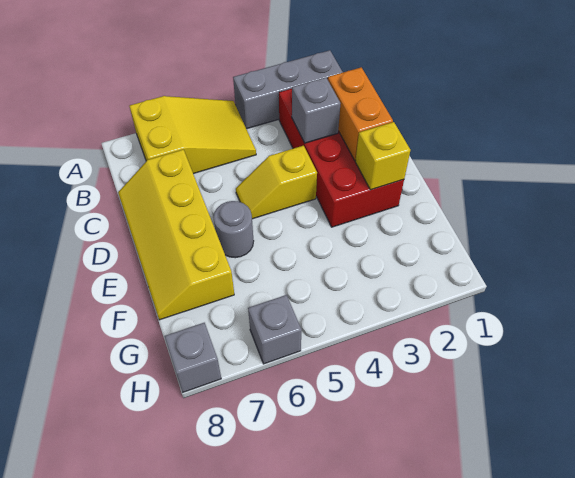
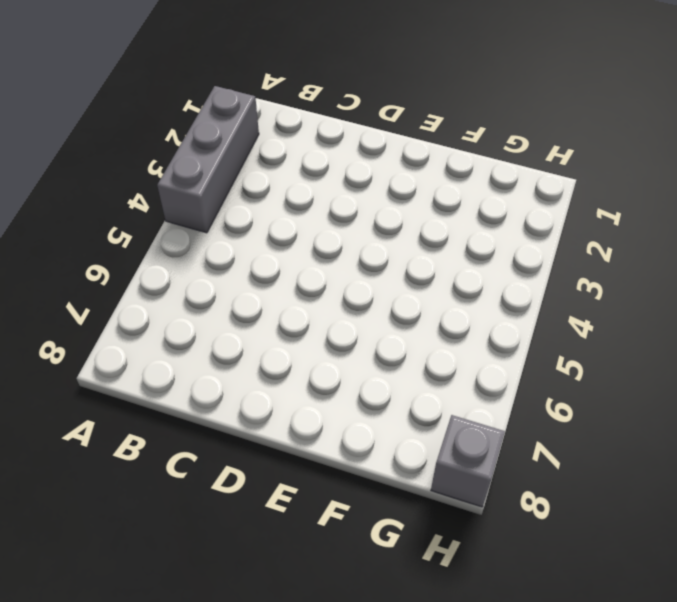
none -> yellow 2x3 slope [129,96,256,174]
none -> red 2x4 brick [279,78,404,227]

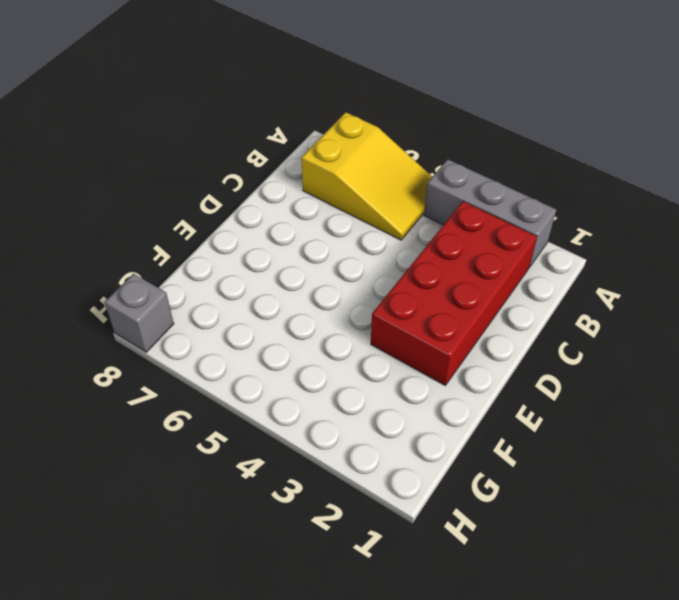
none -> yellow 2x4 slope [118,150,234,320]
none -> yellow 1x2 slope [236,146,317,219]

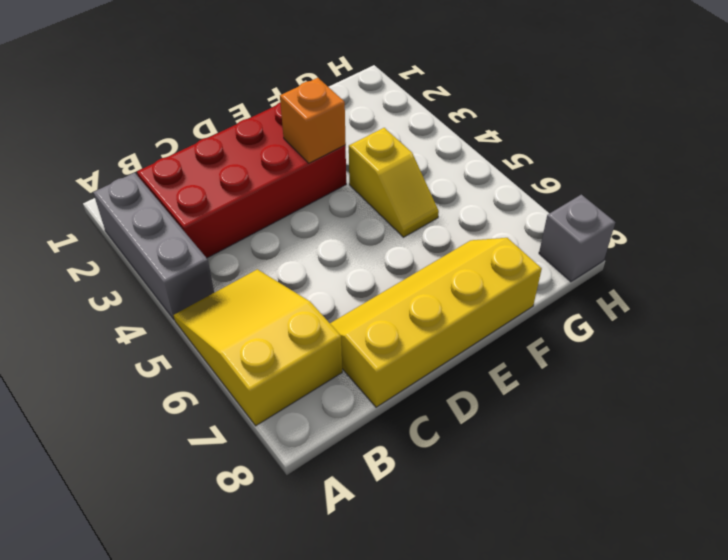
yellow 2x4 slope [330,238,542,407] -> yellow 2x4 slope turned to [118,150,234,320]
orange 1x1 brick [280,78,346,163] -> none
yellow 1x2 slope [349,128,439,237] -> yellow 1x2 slope moved to [236,146,317,219]
none -> grey 1x1 round brick [213,201,254,258]
none -> grey 1x1 brick [248,295,302,364]

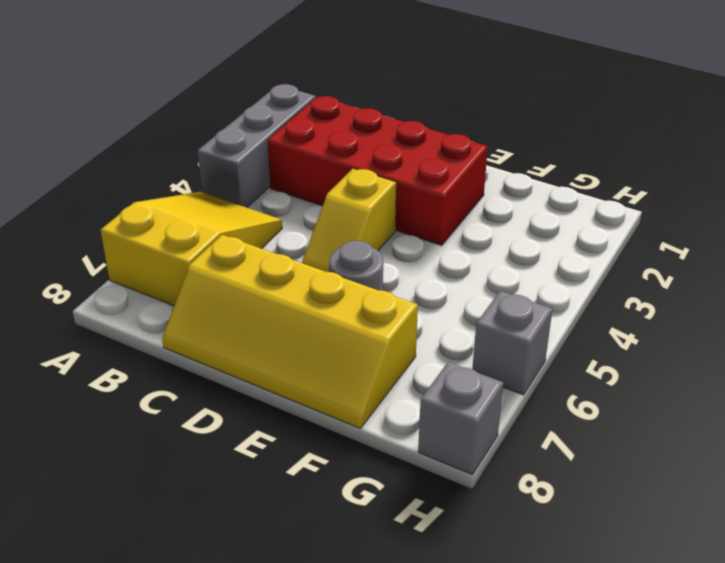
none -> orange 1x2 brick [328,67,393,160]
none -> grey 1x1 brick [292,77,341,143]

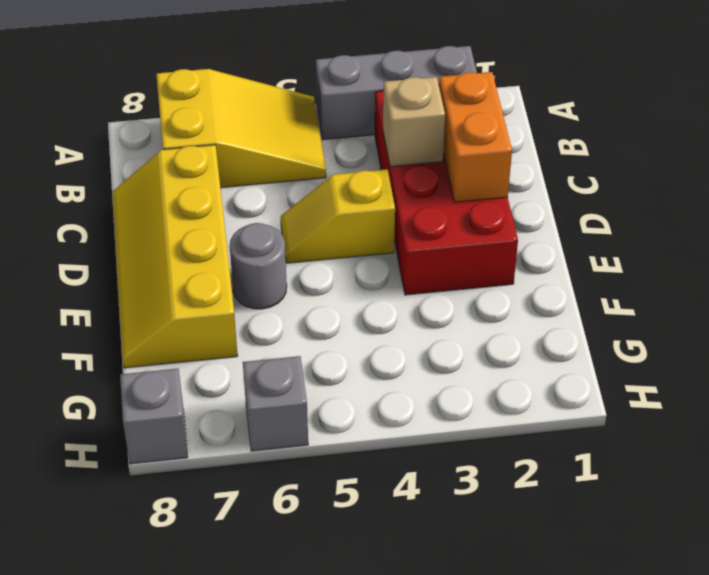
tan 1x1 brick [383,77,445,167] -> grey 1x1 brick [292,77,341,143]
none -> yellow 1x1 brick [355,122,410,190]

